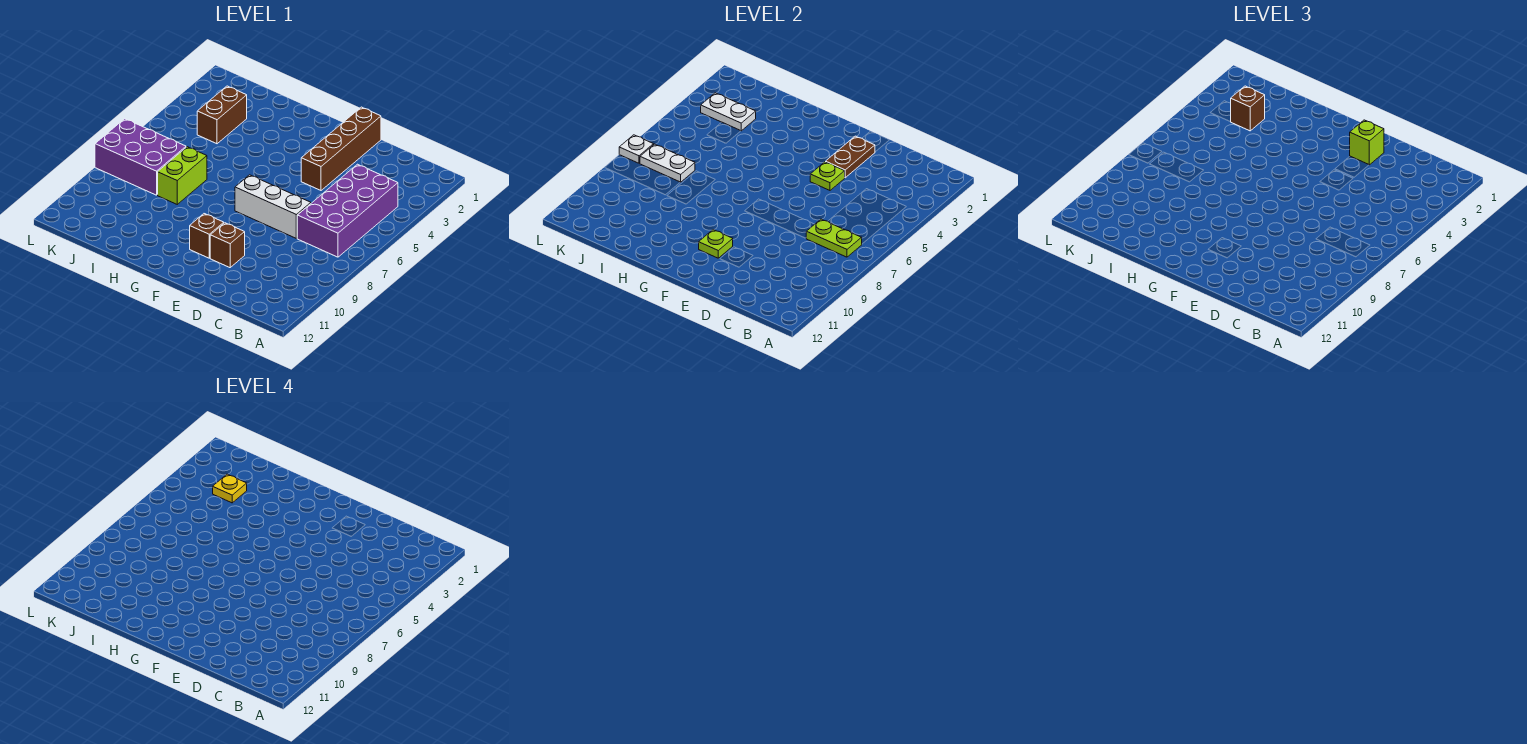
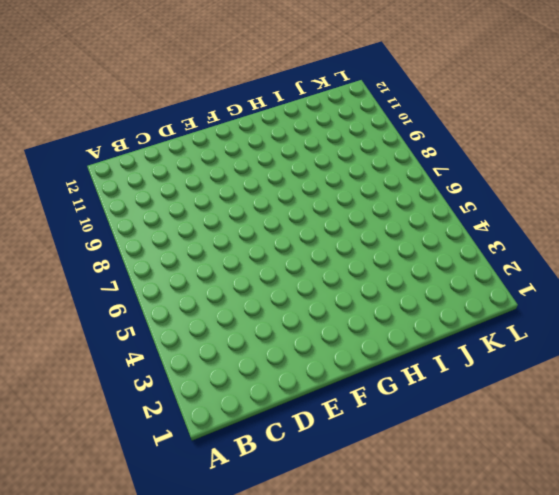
none -> purple 2x4 brick [297,164,398,257]
none -> white 1x3 brick [235,175,311,238]
none -> brown 1x4 brick [301,107,381,190]

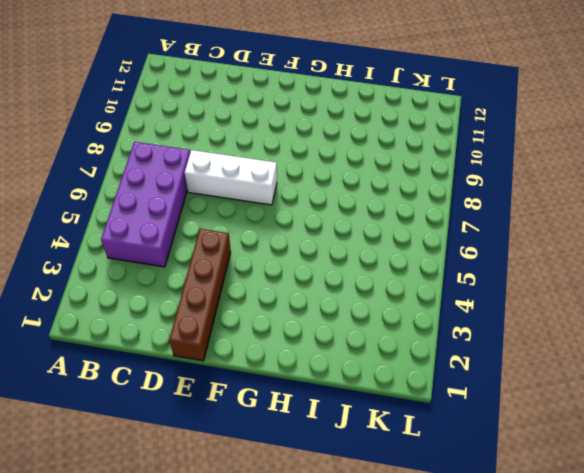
none -> brown 1x1 brick [210,223,245,268]
none -> brown 1x1 brick [190,214,224,258]
none -> lime 1x2 brick [158,147,207,204]

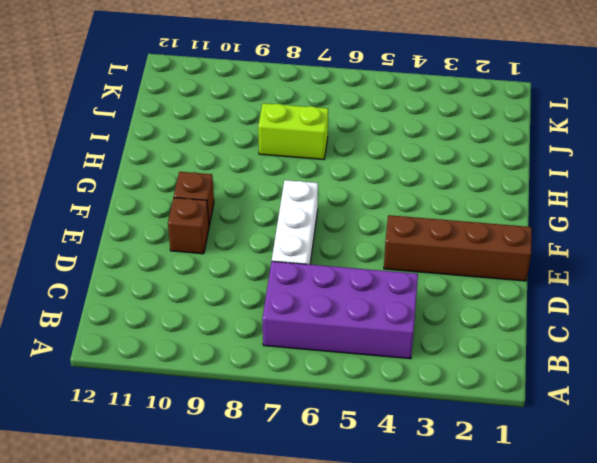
none -> brown 1x2 brick [197,86,247,144]
none -> purple 2x3 brick [95,119,186,195]
none -> lime 1x2 plate [806,219,862,257]

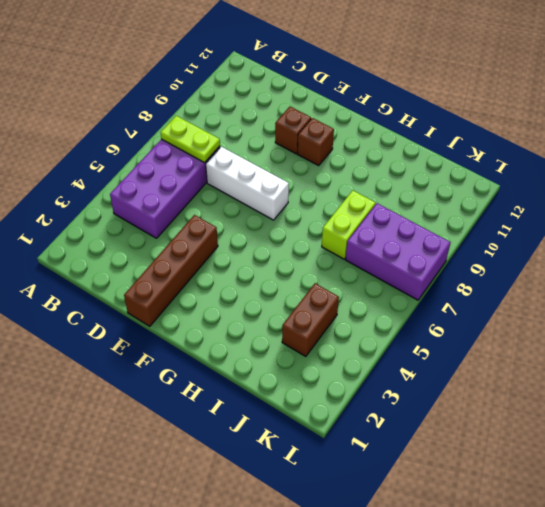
none -> brown 1x2 plate [826,136,875,178]
none -> lime 1x1 plate [810,162,845,190]
none -> lime 1x1 plate [699,230,733,258]

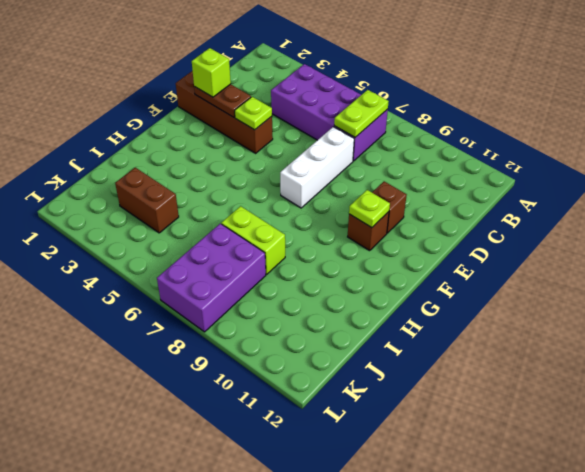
none -> white 1x2 plate [701,93,756,131]
none -> white 1x2 plate [640,144,695,182]
none -> white 1x1 plate [619,135,654,163]

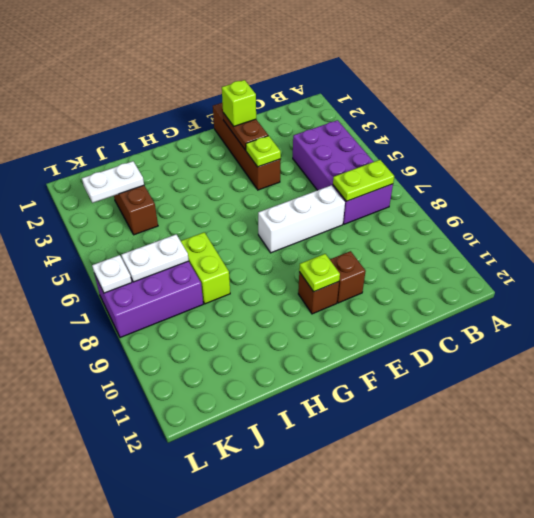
none -> brown 1x1 brick [1231,86,1265,131]
none -> yellow 1x1 plate [213,474,247,503]

